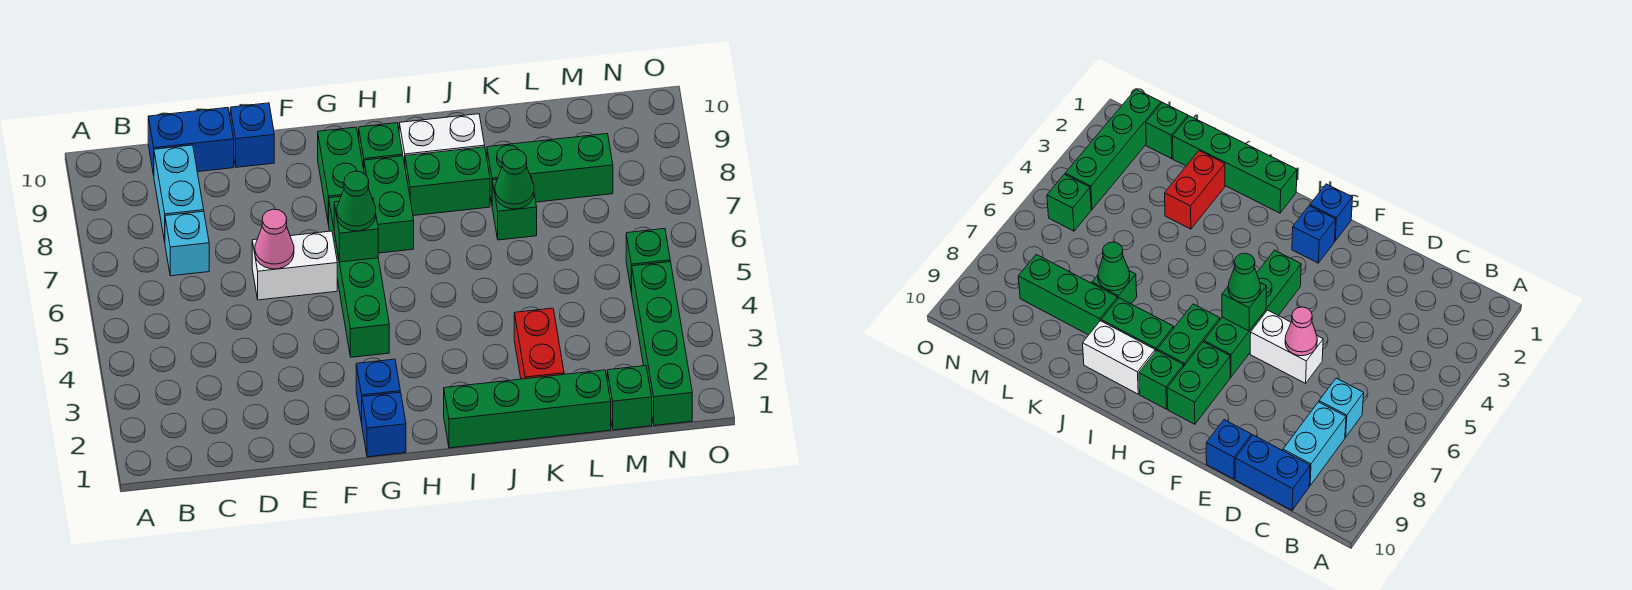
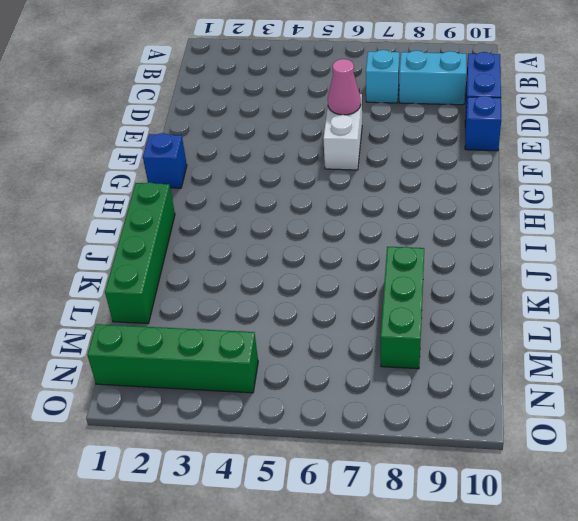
none -> blue 1x1 brick [356,359,400,423]
none -> green 1x4 brick [329,196,389,357]
none -> green 1x2 brick [318,127,364,225]

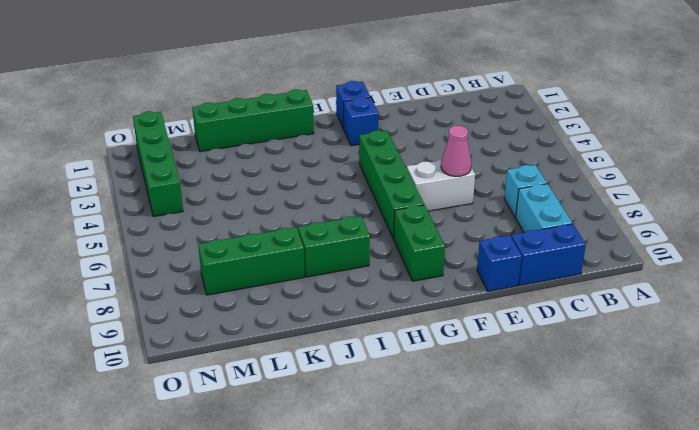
none -> green 1x2 brick [364,156,414,253]
none -> green 1x1 brick [359,123,403,168]
none -> white 1x2 brick [399,114,485,164]

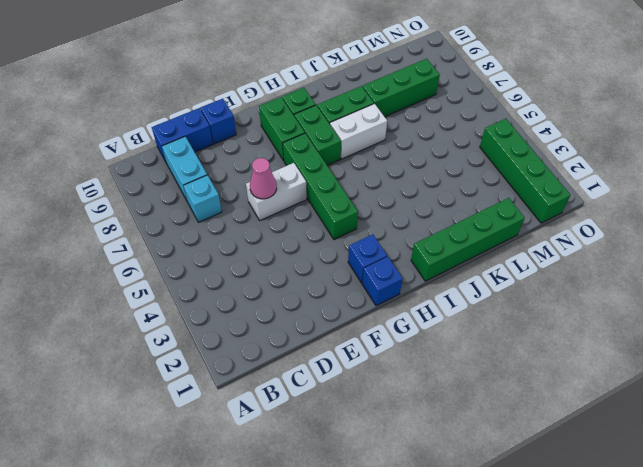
white 1x2 brick [330,104,387,159] -> white 1x2 brick moved to [399,114,485,164]
none -> red 1x2 brick [514,308,564,379]
none -> green 1x1 brick [492,176,537,240]
none -> green 1x1 brick [607,366,652,430]

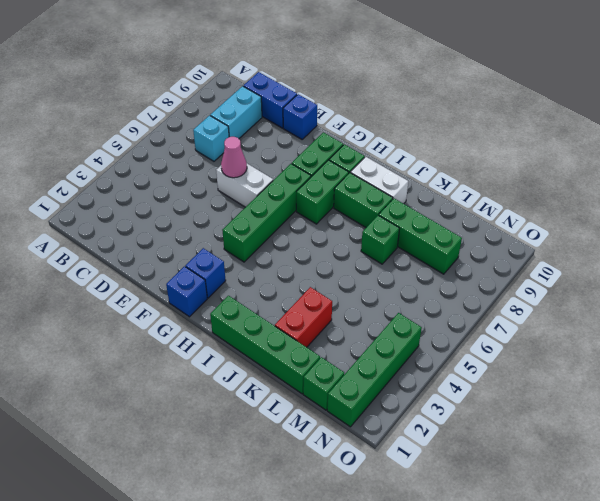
none -> green 1x1 brick [626,229,670,293]
none -> green 1x1 brick [334,198,378,262]
none -> green 1x1 cone [495,149,534,209]

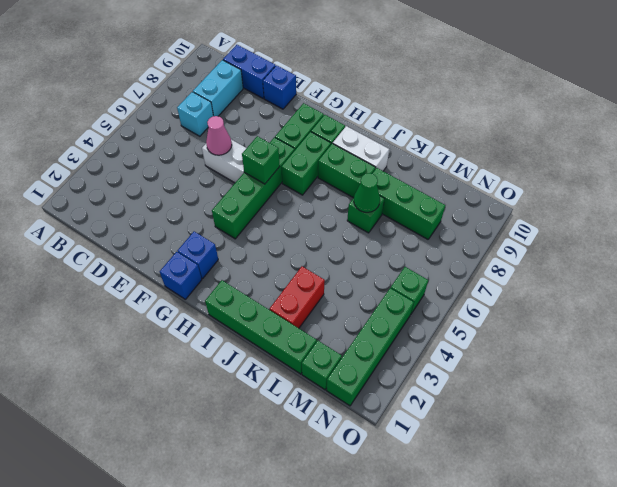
none -> green 1x1 cone [337,171,376,231]

